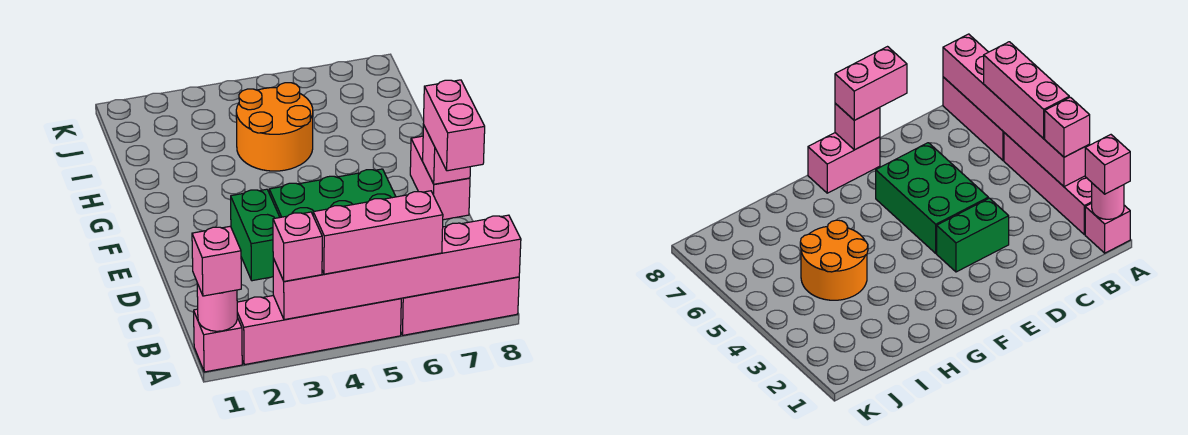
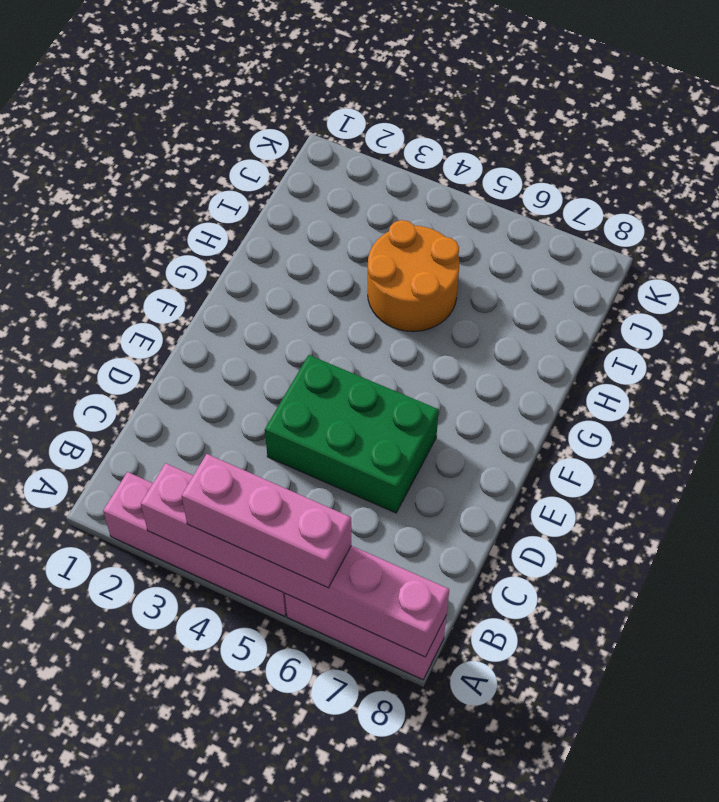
none -> pink 1x1 brick [194,309,242,372]
none -> green 1x2 brick [231,189,280,281]
none -> pink 1x2 brick [410,136,470,220]

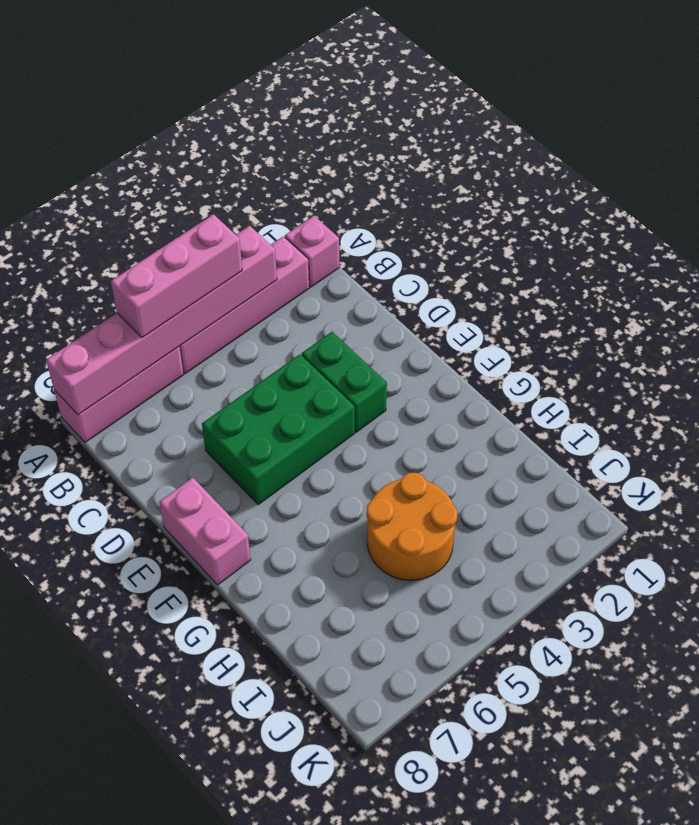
none -> pink 1x1 round brick [197,283,237,331]
none -> pink 1x1 brick [423,125,470,184]
none -> pink 1x1 brick [192,226,241,296]

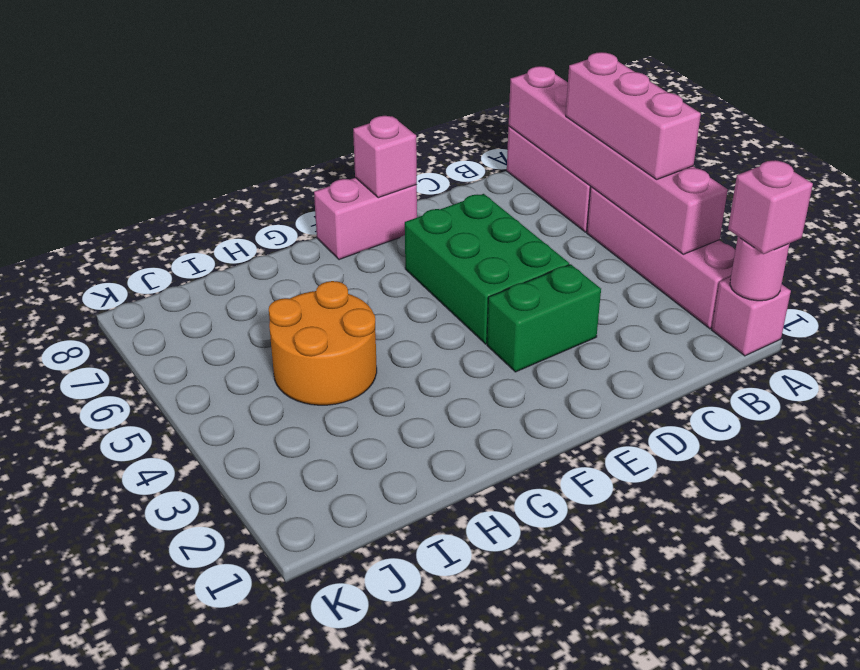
none -> pink 1x1 brick [273,212,322,281]
none -> pink 1x2 brick [423,80,485,171]

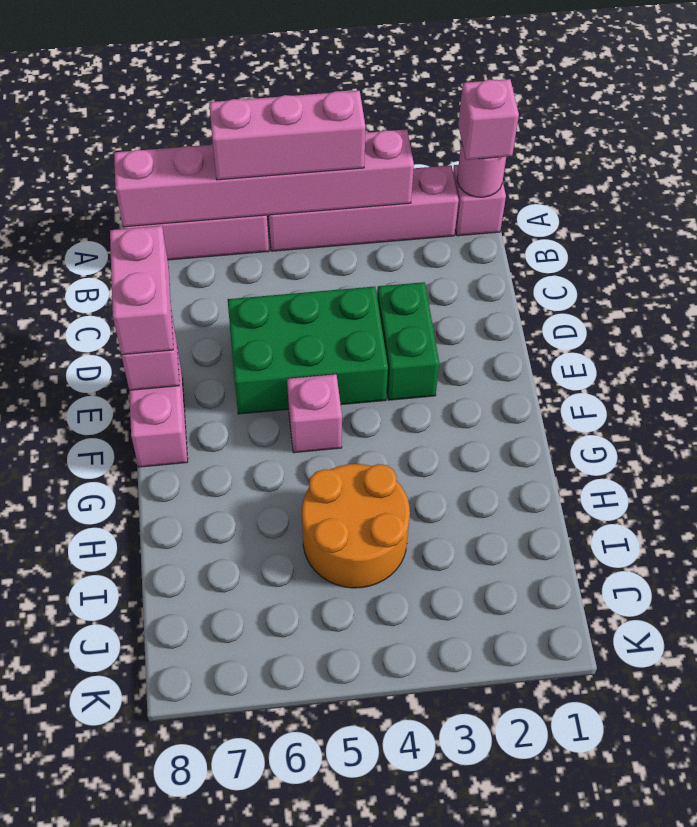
pink 1x1 brick [287,374,342,453] -> pink 1x1 brick moved to [273,212,322,281]

